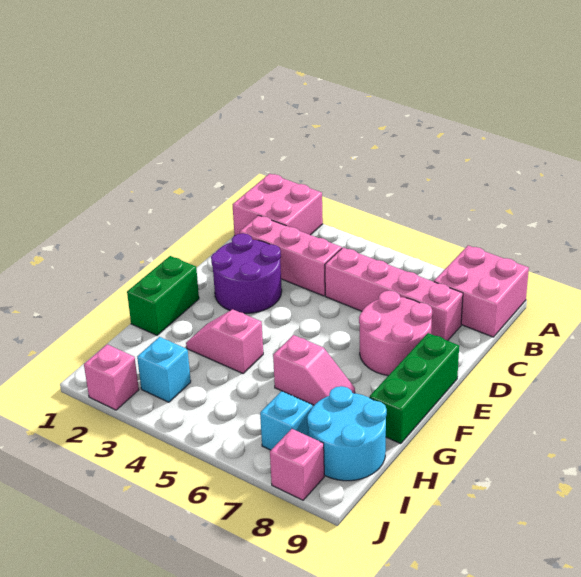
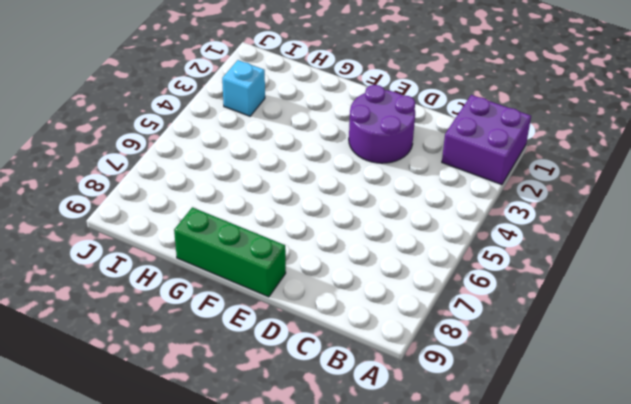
purple 2x2 brick [442,95,531,185] -> pink 2x2 brick [232,174,323,235]
none -> pink 2x2 brick [434,246,529,337]
none -> pink 1x3 brick [240,215,342,296]
none -> pink 1x4 brick [325,248,463,341]

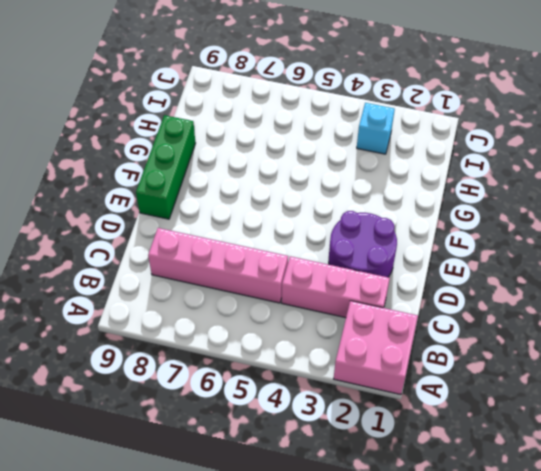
none -> pink 2x2 brick [434,246,529,337]
none -> pink 2x2 round brick [359,291,432,376]
none -> green 1x2 brick [127,256,199,335]

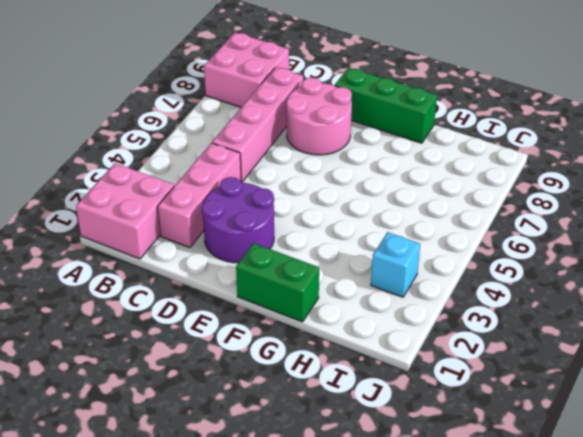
none -> pink 1x2 slope [186,309,263,373]
none -> pink 1x2 slope [273,335,355,405]
none -> cyan 2x2 round brick [307,386,387,481]

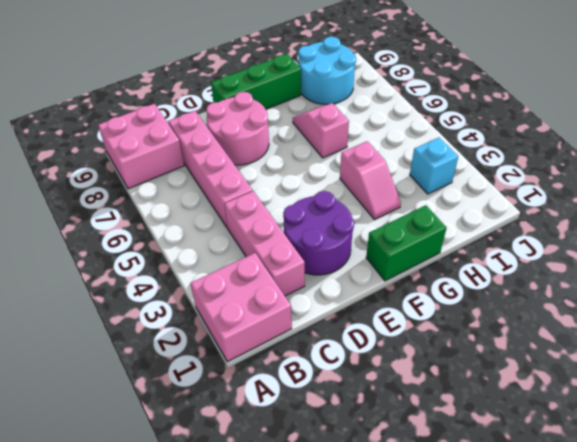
none -> cyan 1x1 brick [260,391,313,450]
none -> pink 1x1 brick [84,344,139,410]
none -> pink 1x1 brick [270,429,324,500]

